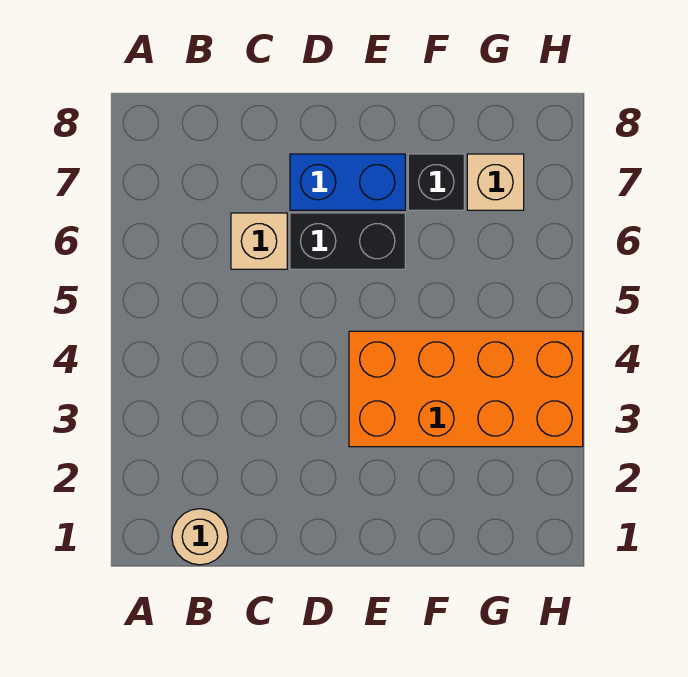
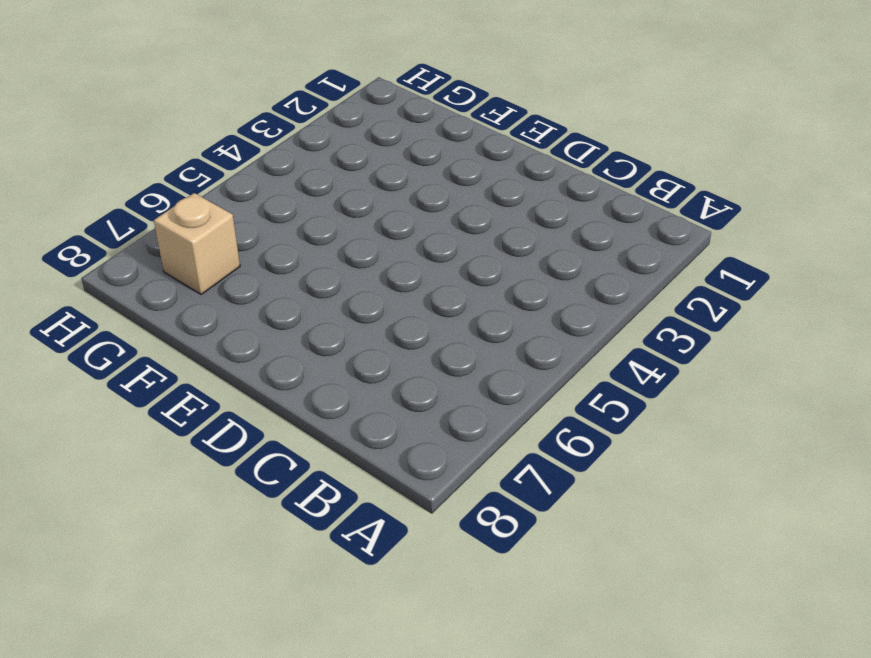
none -> tan 1x1 round brick [172,509,228,565]
none -> tan 1x1 brick [231,213,287,269]

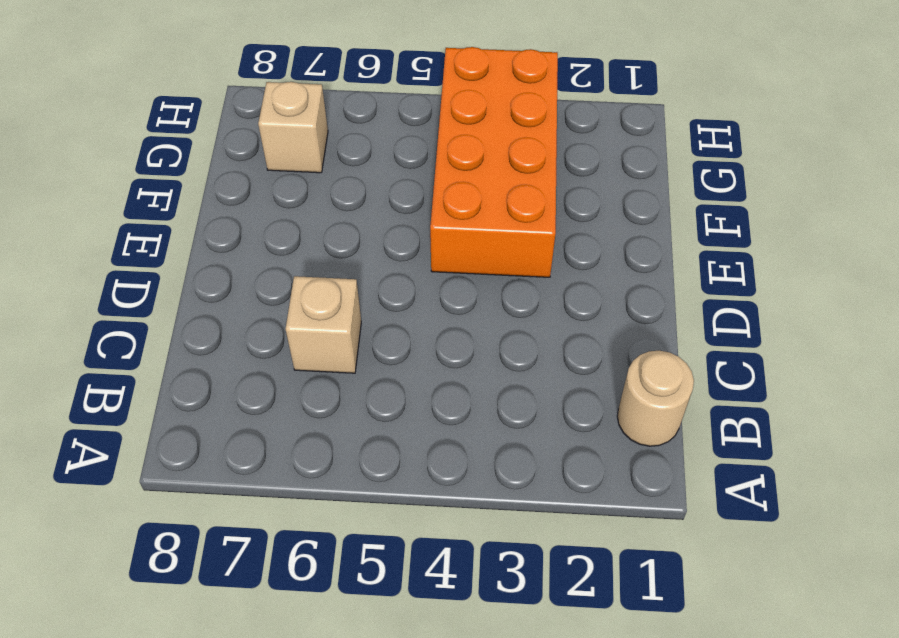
none -> black 1x2 brick [290,213,405,269]
none -> blue 1x2 brick [290,154,405,210]

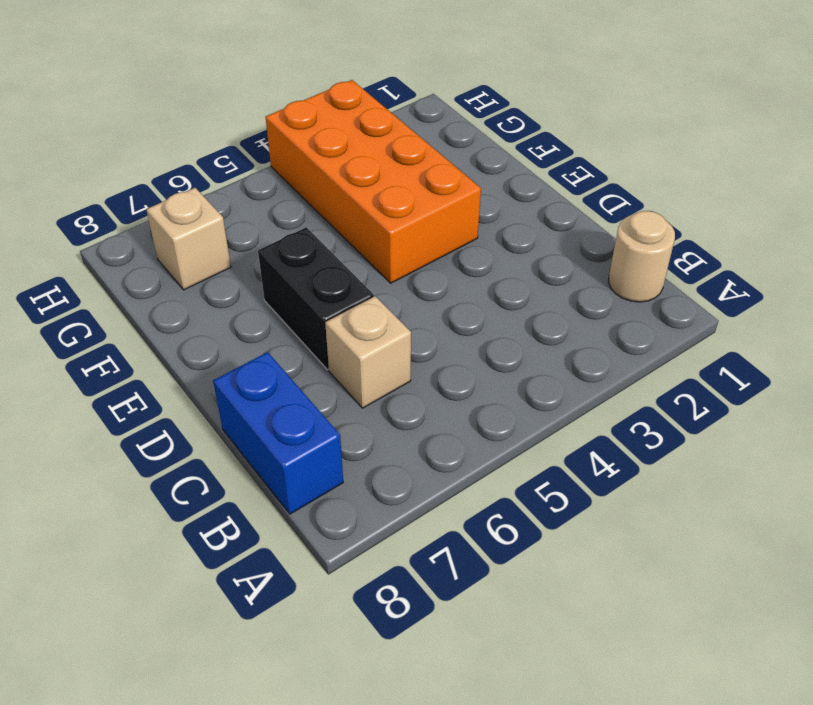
blue 1x2 brick [213,352,343,514] -> blue 1x2 brick moved to [290,154,405,210]
none -> black 1x1 brick [408,154,464,210]

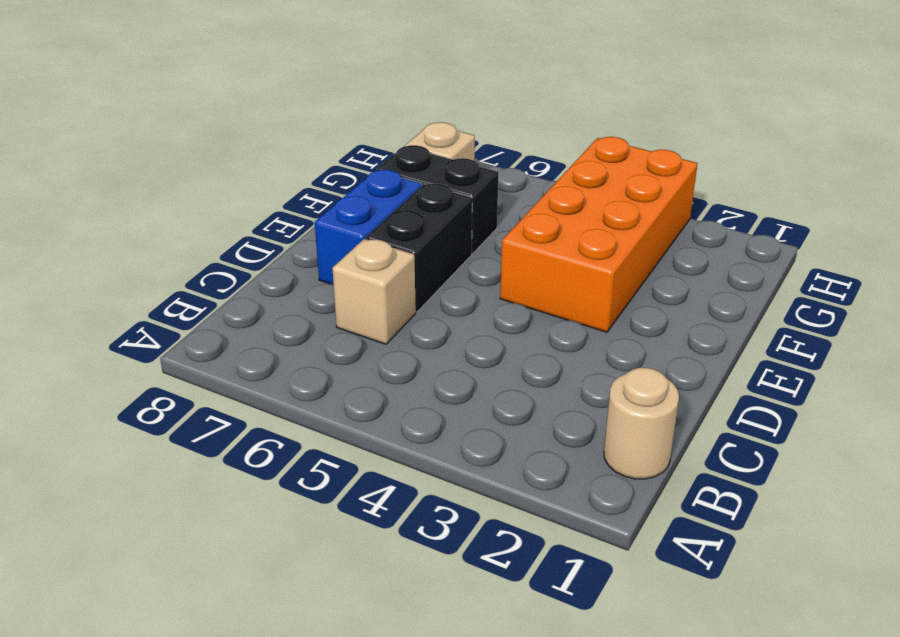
black 1x2 brick [377,145,499,254] -> black 1x1 brick [408,154,464,210]

